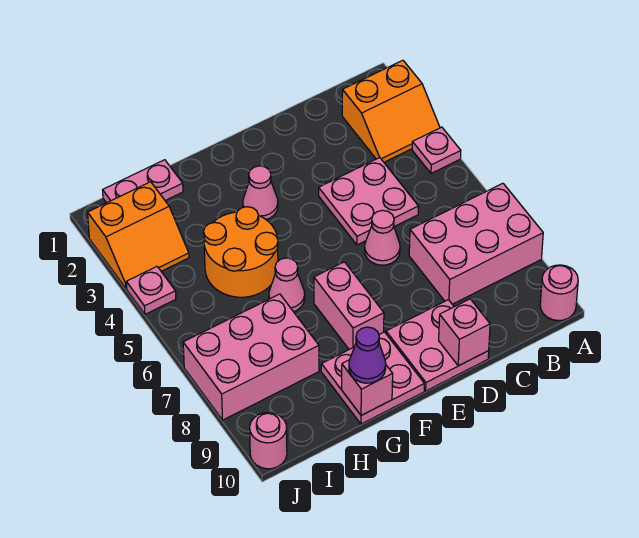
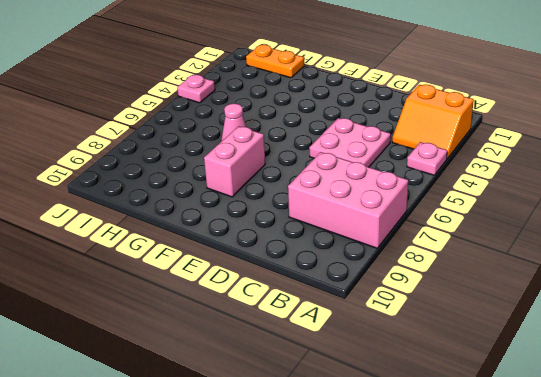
orange 1x2 plate [246,45,304,78] -> pink 1x2 plate [103,160,183,203]
none -> pink 1x1 round brick [540,265,578,321]
none -> pink 1x1 cone [365,210,400,265]
none -> pink 2x2 plate [386,300,489,391]

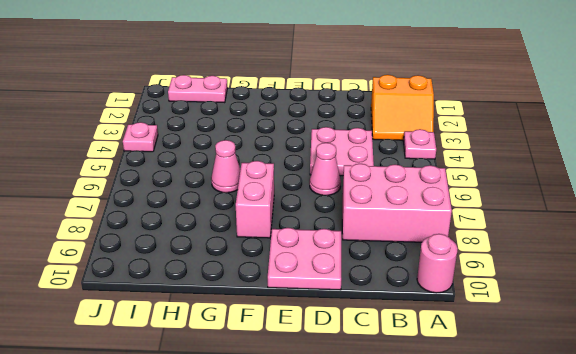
none -> pink 1x1 cone [243,166,278,219]
none -> pink 2x2 plate [321,332,424,424]
none -> orange 2x2 round brick [204,207,278,297]

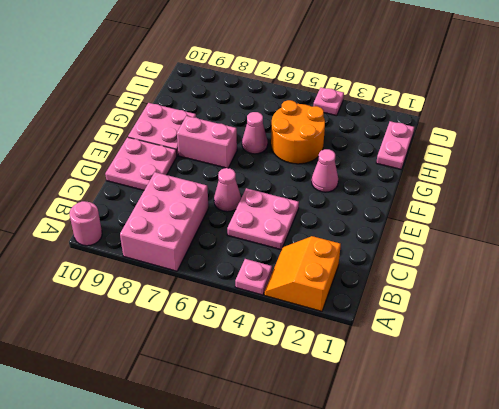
none -> pink 2x3 brick [183,294,319,420]
none -> orange 2x2 slope [88,182,189,289]
none -> pink 1x1 round brick [250,412,287,469]

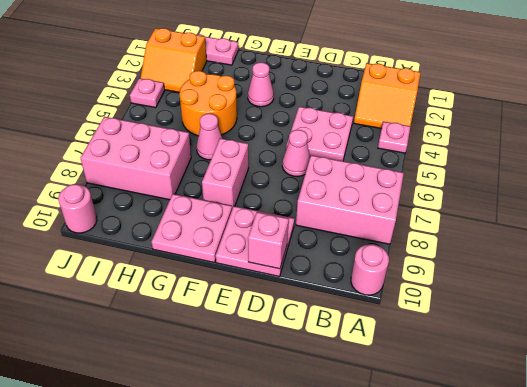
none -> pink 1x1 brick [342,360,393,415]
none -> purple 1x1 cone [349,327,386,383]

